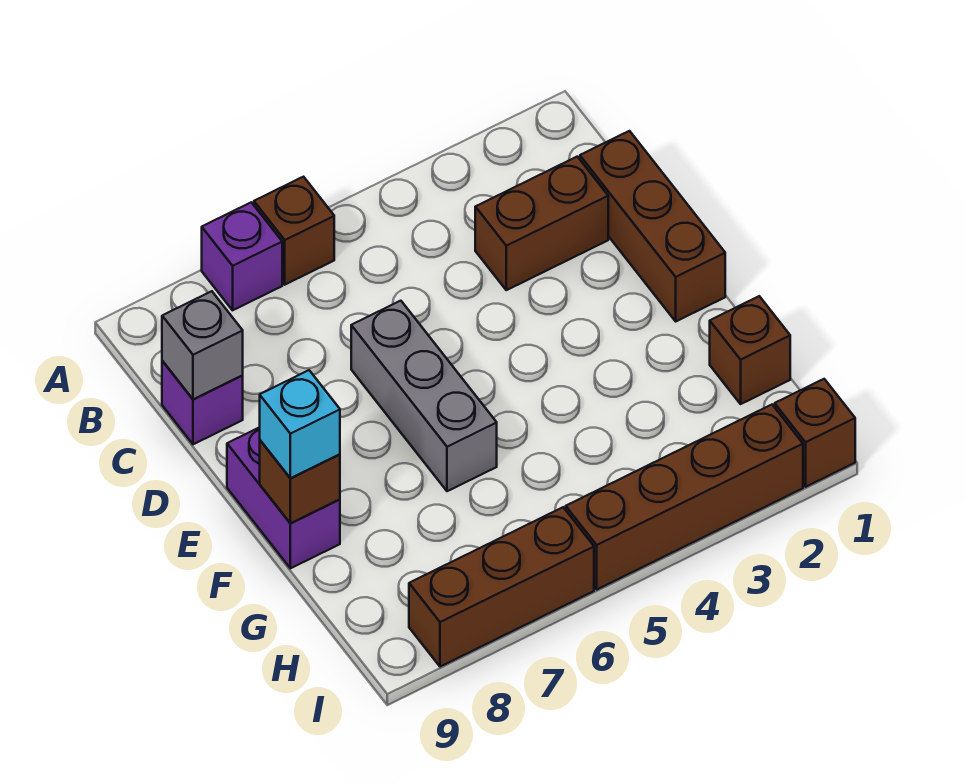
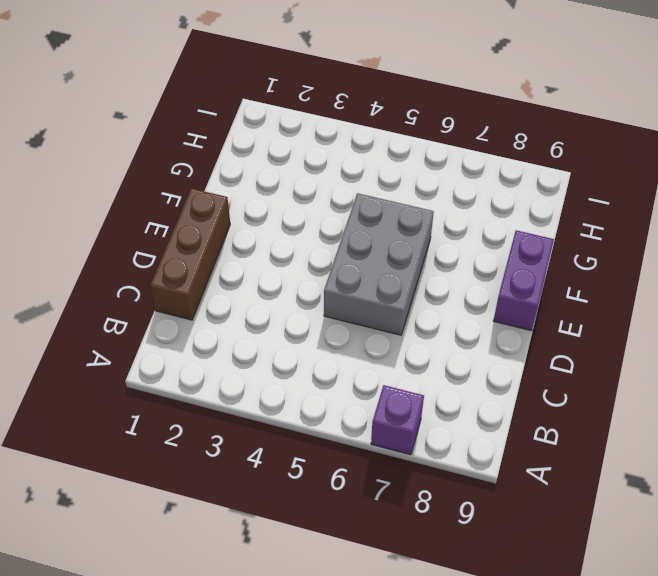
grey 2x3 brick [324,193,434,335] -> grey 1x3 brick [351,301,497,491]
none -> brown 1x1 brick [254,177,334,285]
none -> brown 1x2 brick [475,157,608,290]
none -> purple 1x1 brick [162,361,243,444]

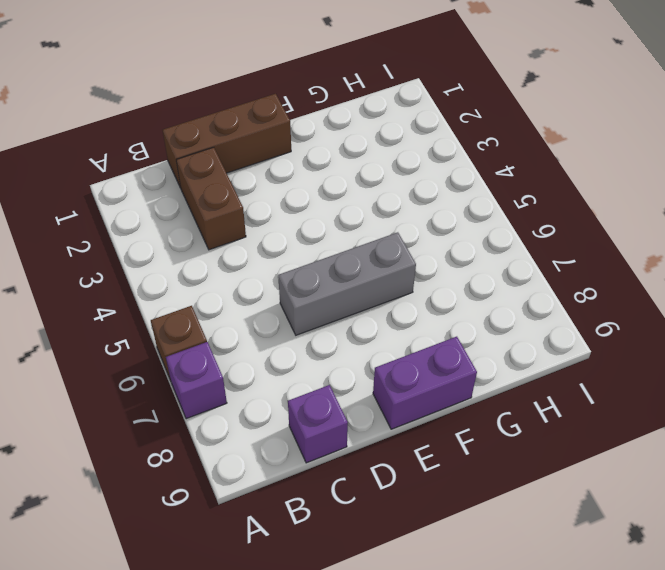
none -> brown 1x1 brick [710,296,790,404]
none -> brown 1x1 brick [775,379,855,487]
none -> brown 1x4 brick [566,405,803,589]

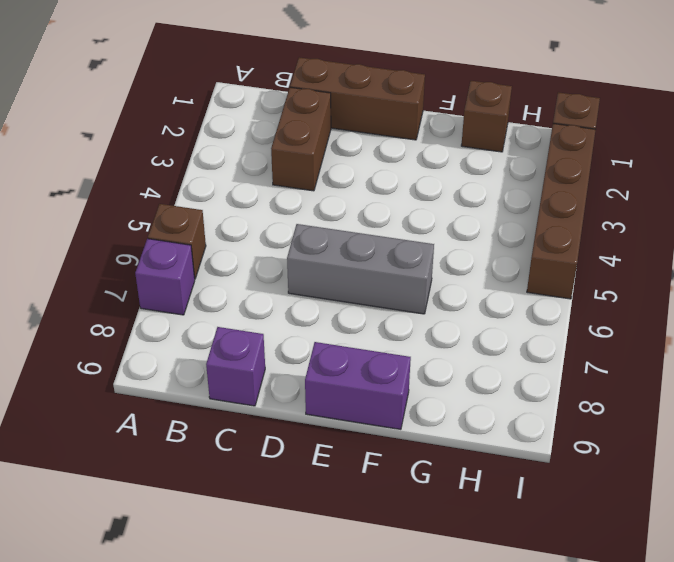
none -> brown 1x3 brick [409,507,594,667]
none -> grey 1x1 brick [162,291,243,399]
none -> brown 1x1 brick [260,440,340,523]

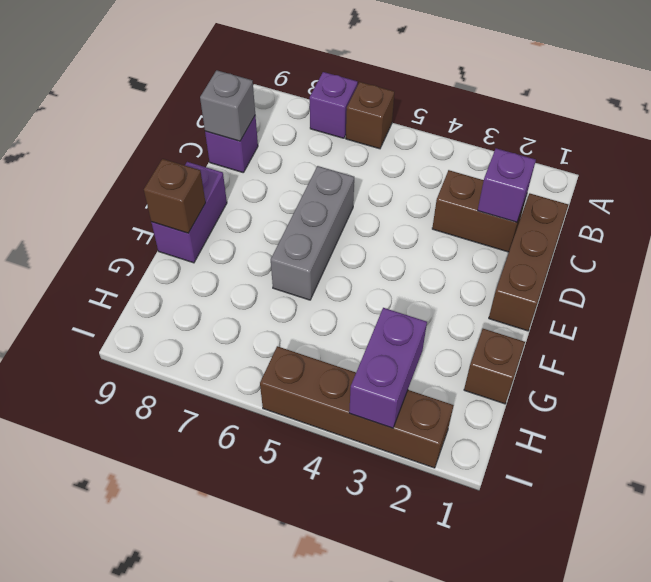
purple 1x1 brick [478,148,536,222] -> none
purple 1x2 brick [349,308,427,428] -> none
none -> brown 1x1 brick [775,379,855,487]
none -> brown 1x3 brick [409,507,594,667]
none -> cyan 1x1 brick [260,370,340,478]

